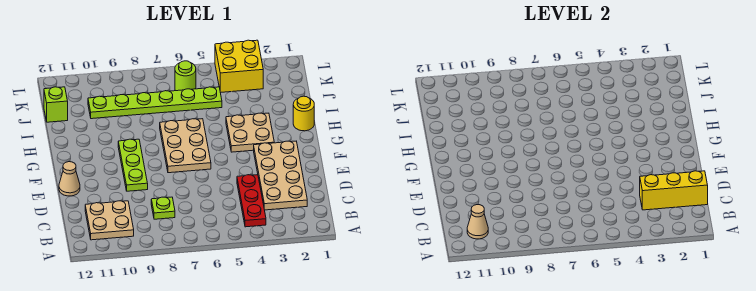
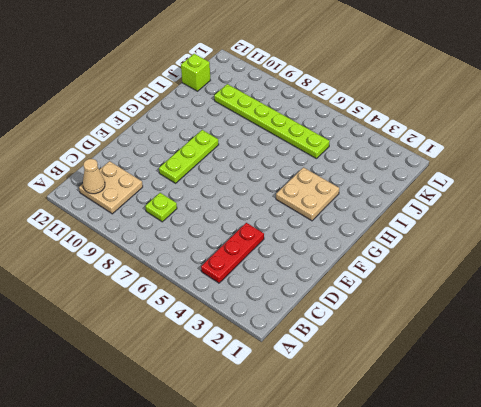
none -> tan 2x4 plate [254,141,307,210]
none -> tan 1x1 cone [59,162,80,196]
none -> tan 2x3 plate [160,119,211,173]

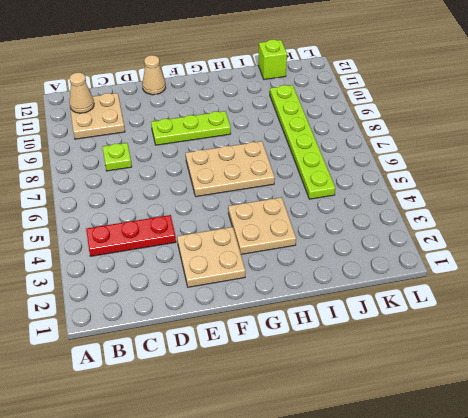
tan 2x2 plate [177,227,245,287] -> tan 2x4 plate [254,141,307,210]
none -> yellow 1x1 round brick [293,96,314,131]
none -> yellow 2x2 brick [215,40,263,93]
none -> lime 1x1 round brick [175,61,196,91]

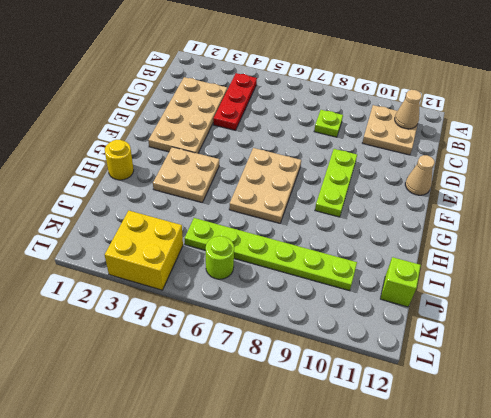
none -> yellow 1x3 brick [640,171,708,210]

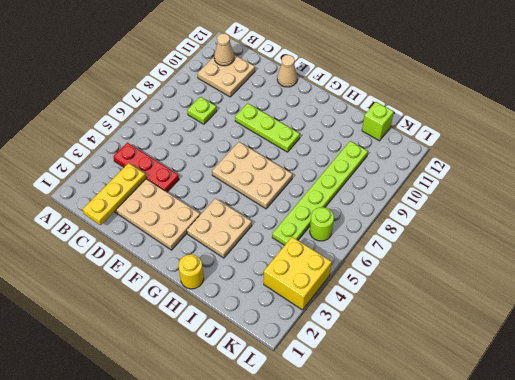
yellow 1x3 plate [83,163,146,225] -> yellow 1x3 brick [640,171,708,210]

